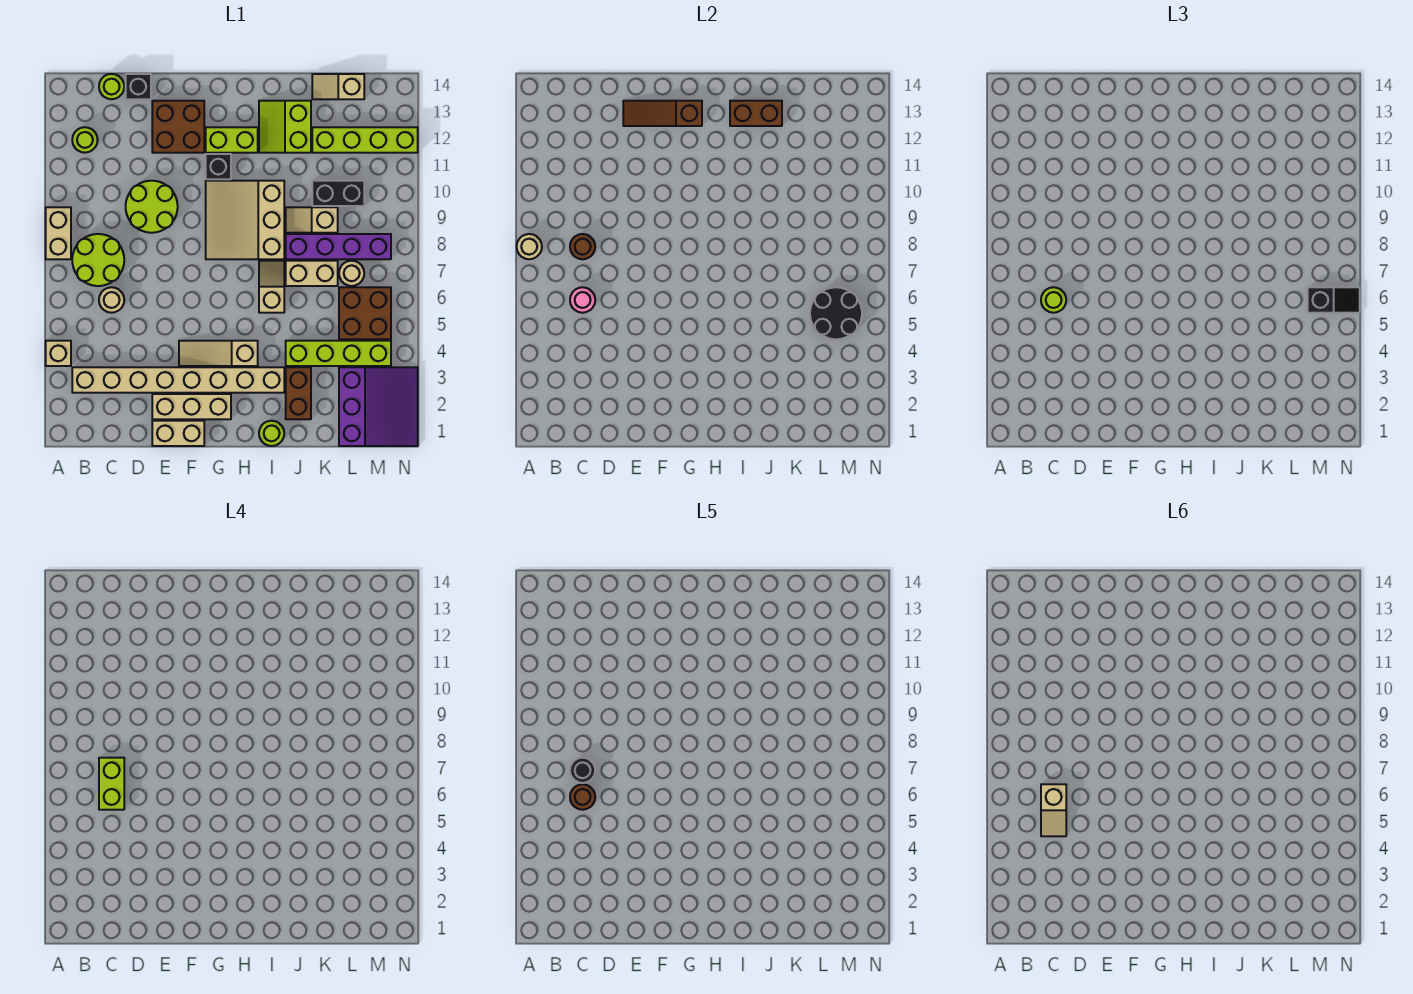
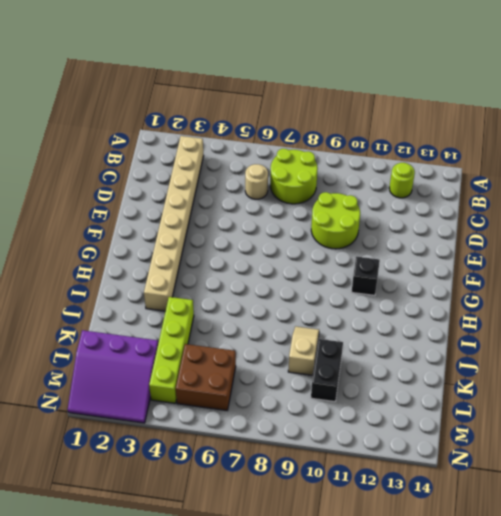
none -> tan 1x1 brick [46,341,71,366]
none -> tan 1x2 brick [46,207,71,259]
none -> lime 1x1 round brick [99,74,124,99]
none -> black 1x1 brick [126,74,151,99]

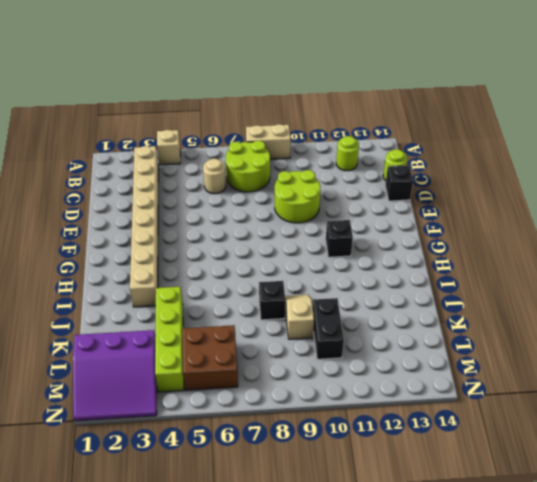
black 1x1 brick [259,281,285,320] -> purple 1x4 brick [286,234,391,259]
none -> tan 1x2 brick [152,421,204,446]
none -> tan 1x3 brick [152,394,231,419]
none -> brown 2x2 brick [152,101,204,153]
none -> tan 1x3 slope [179,341,258,366]

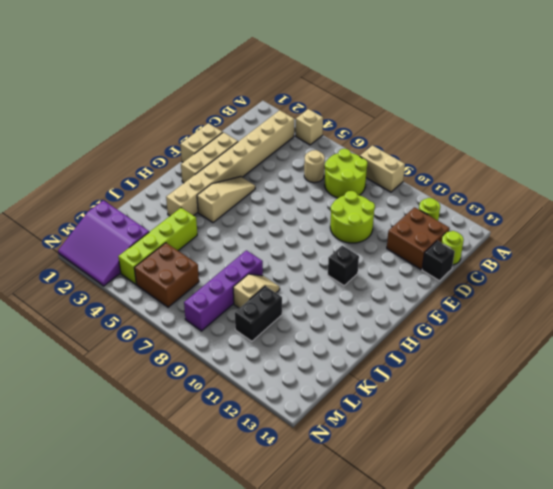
brown 2x2 brick [387,207,449,269] -> brown 2x2 brick moved to [152,101,204,153]
none -> tan 3x3 slope [206,181,284,259]
none -> lime 1x2 brick [206,127,258,153]
none -> lime 1x1 round brick [259,421,284,446]
none -> tan 1x2 slope [259,261,284,313]

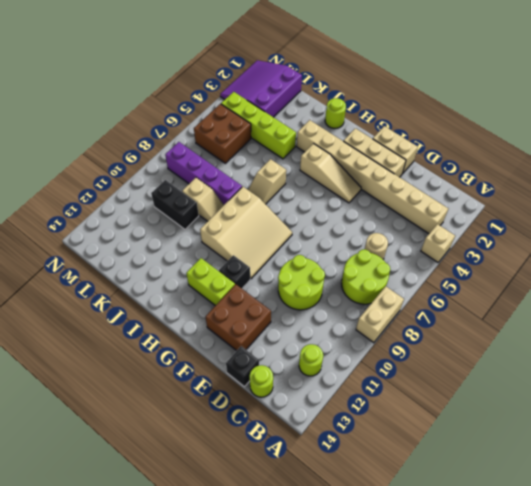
none -> lime 2x2 slope [259,101,311,153]
none -> brown 1x2 brick [286,367,311,419]
none -> tan 1x2 brick [286,261,338,286]
none -> lime 1x4 brick [312,127,418,153]

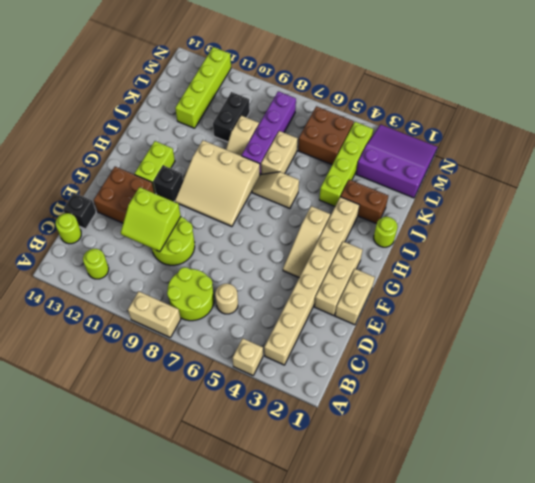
lime 2x2 slope [121,187,181,252] -> lime 2x2 slope moved to [259,101,311,153]
none -> tan 1x2 slope [312,74,364,99]
none -> tan 1x1 round brick [339,261,364,286]
none -> tan 1x1 round brick [517,234,542,259]
none -> pink 1x1 round brick [570,287,595,313]

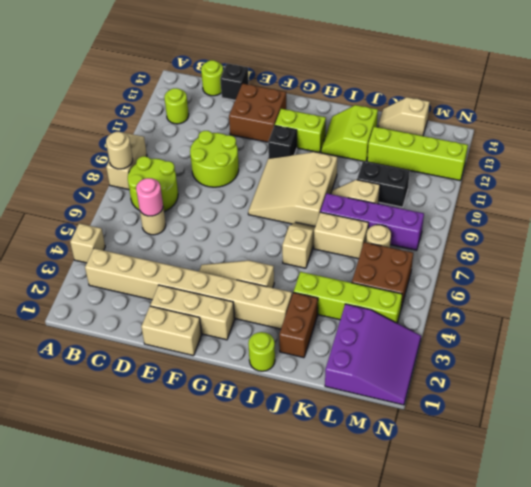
none -> brown 1x1 round brick [570,234,595,259]
none -> brown 1x3 slope [623,101,702,126]
none -> brown 1x2 brick [730,101,782,126]
none -> black 2x2 round brick [810,287,862,339]

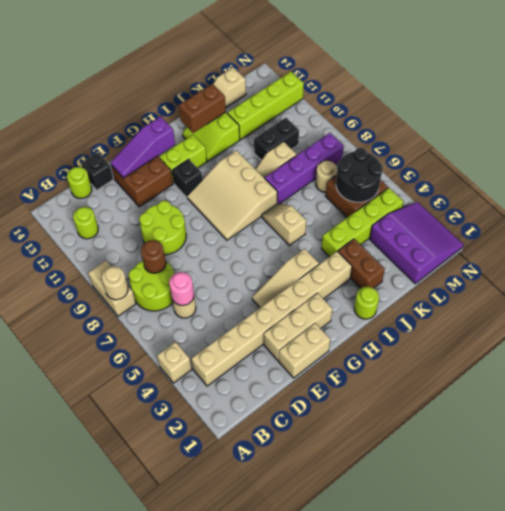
purple 1x3 slope [111,116,175,178] -> brown 1x3 slope [623,101,702,126]
none -> tan 1x2 brick [286,261,338,286]
none -> lime 1x1 round brick [1041,287,1066,313]
none -> black 1x2 slope [1308,287,1360,313]
none -> lime 1x2 brick [99,758,124,810]

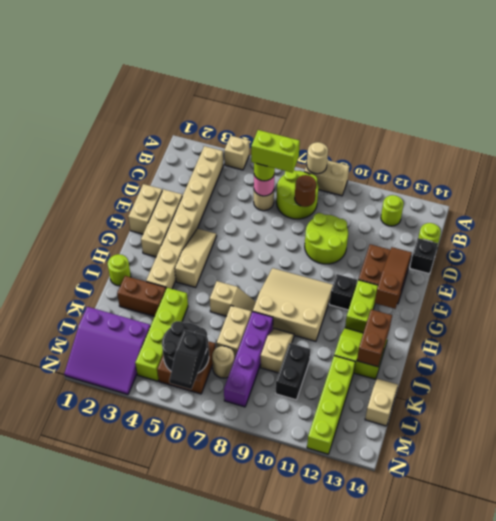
none -> brown 1x1 round brick [570,784,595,810]
none -> black 1x1 round brick [570,758,595,783]
none -> tan 1x2 slope [1041,784,1066,836]

